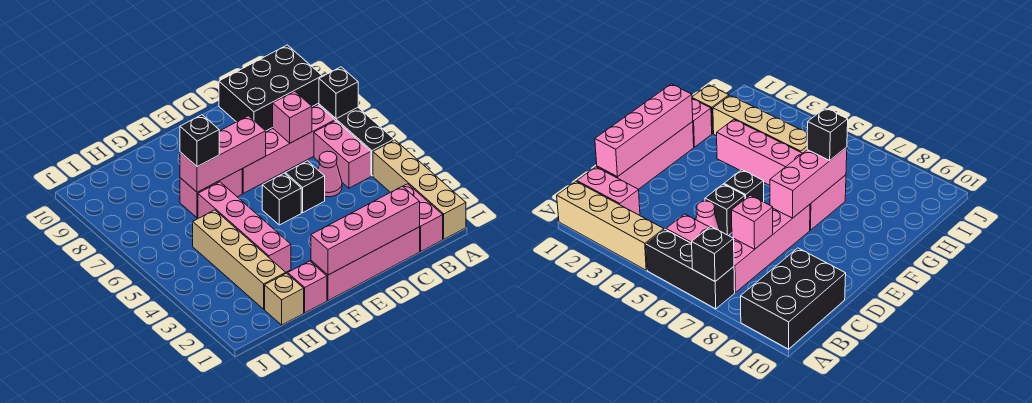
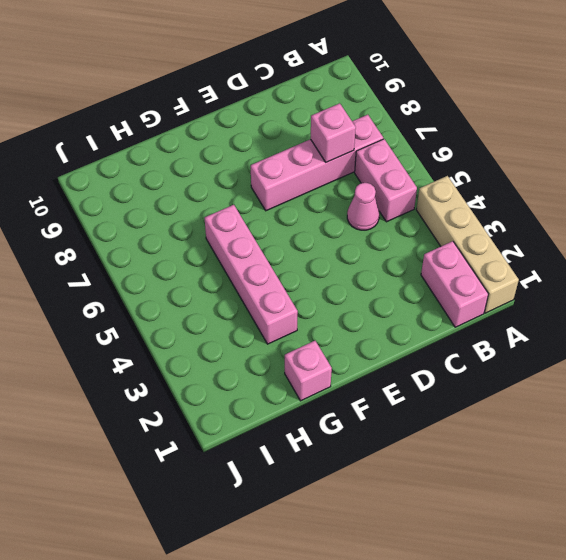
none -> black 1x3 brick [319,104,394,176]
none -> black 2x3 brick [219,45,322,131]
none -> pink 1x4 brick [311,227,420,301]

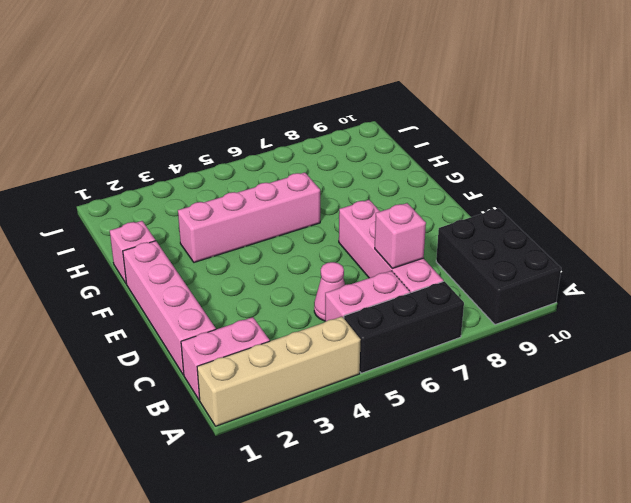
none -> black 1x1 brick [285,161,325,213]
none -> black 1x1 brick [262,173,301,225]
none -> pink 1x2 brick [180,169,242,218]

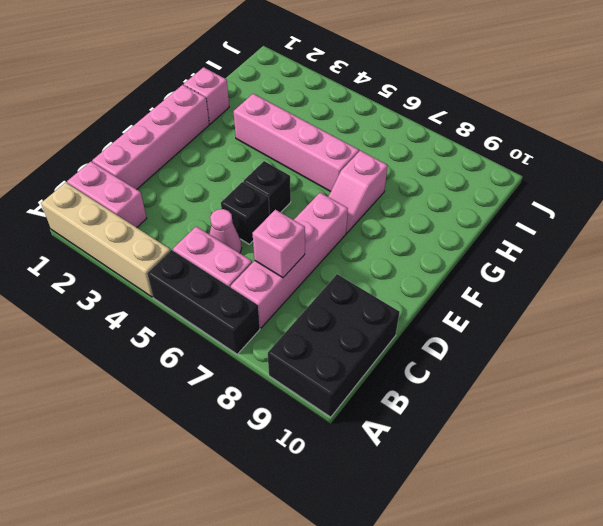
pink 1x2 slope [328,151,388,233] -> pink 1x2 brick [180,169,242,218]
none -> tan 1x1 brick [265,273,304,325]
none -> tan 1x4 brick [193,210,286,309]
none -> black 1x1 brick [319,67,358,119]

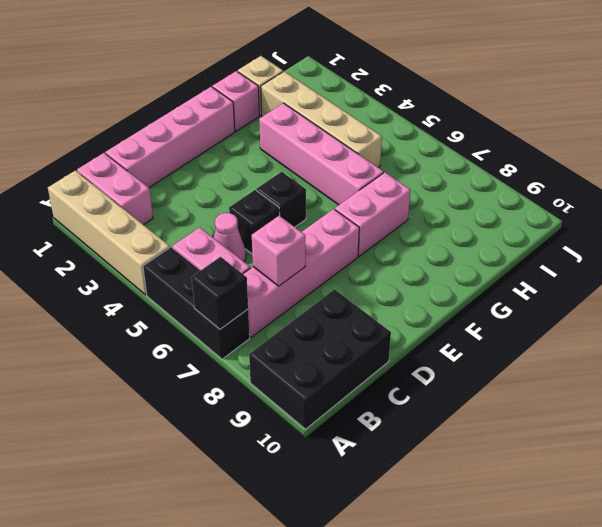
none -> pink 1x4 brick [311,186,420,275]
none -> pink 1x3 brick [180,116,266,192]
none -> black 1x1 brick [180,115,219,167]

